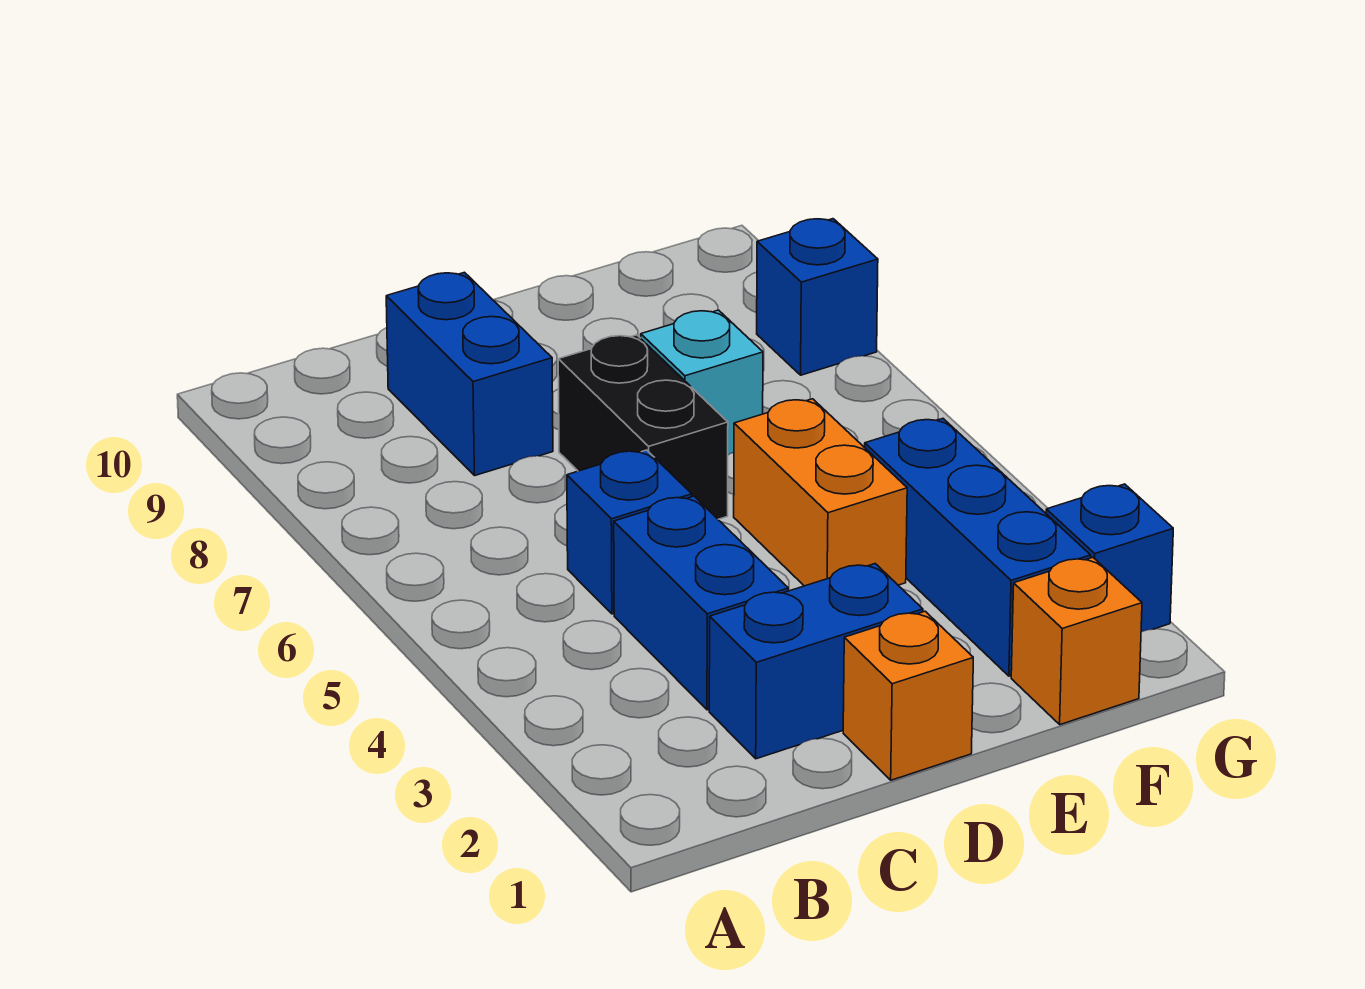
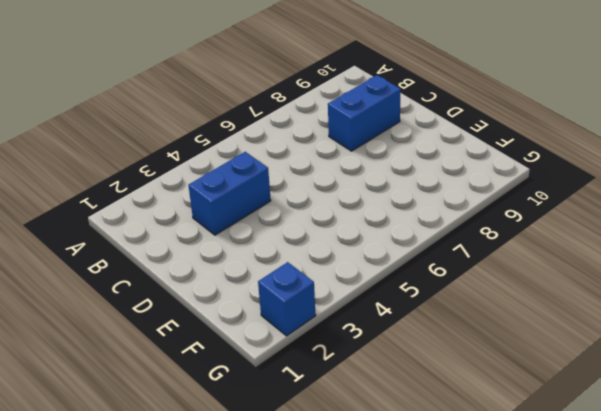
none -> blue 1x2 brick [709,564,923,759]
none -> blue 1x1 brick [567,450,692,614]
none -> orange 1x1 brick [843,611,973,780]

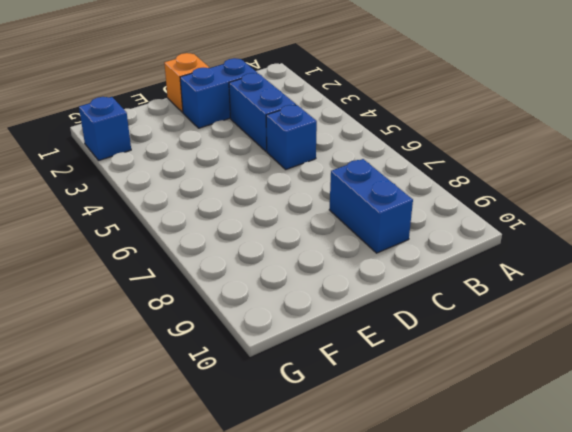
none -> black 1x2 brick [558,335,728,519]
none -> orange 1x2 brick [734,399,907,586]
none -> cyan 1x1 brick [641,310,763,455]

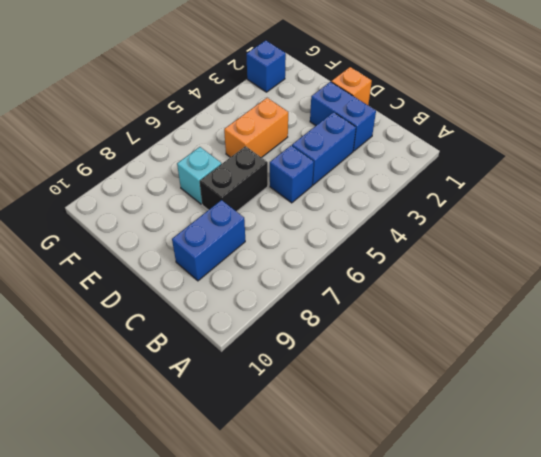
none -> orange 1x1 brick [1011,557,1142,725]
none -> blue 1x3 brick [865,419,1091,676]
none -> blue 1x1 brick [757,219,878,375]

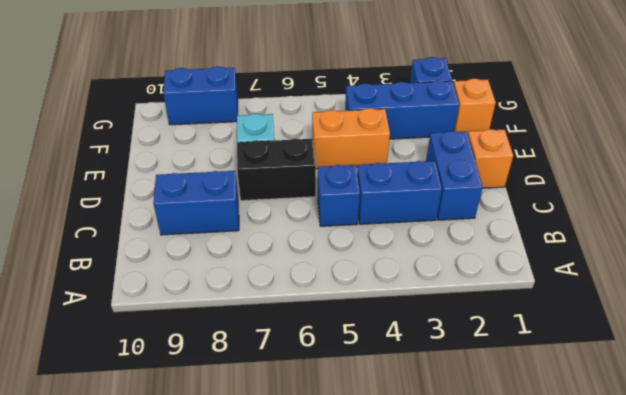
blue 1x2 brick [163,66,238,125] -> blue 1x1 brick [757,219,878,375]

